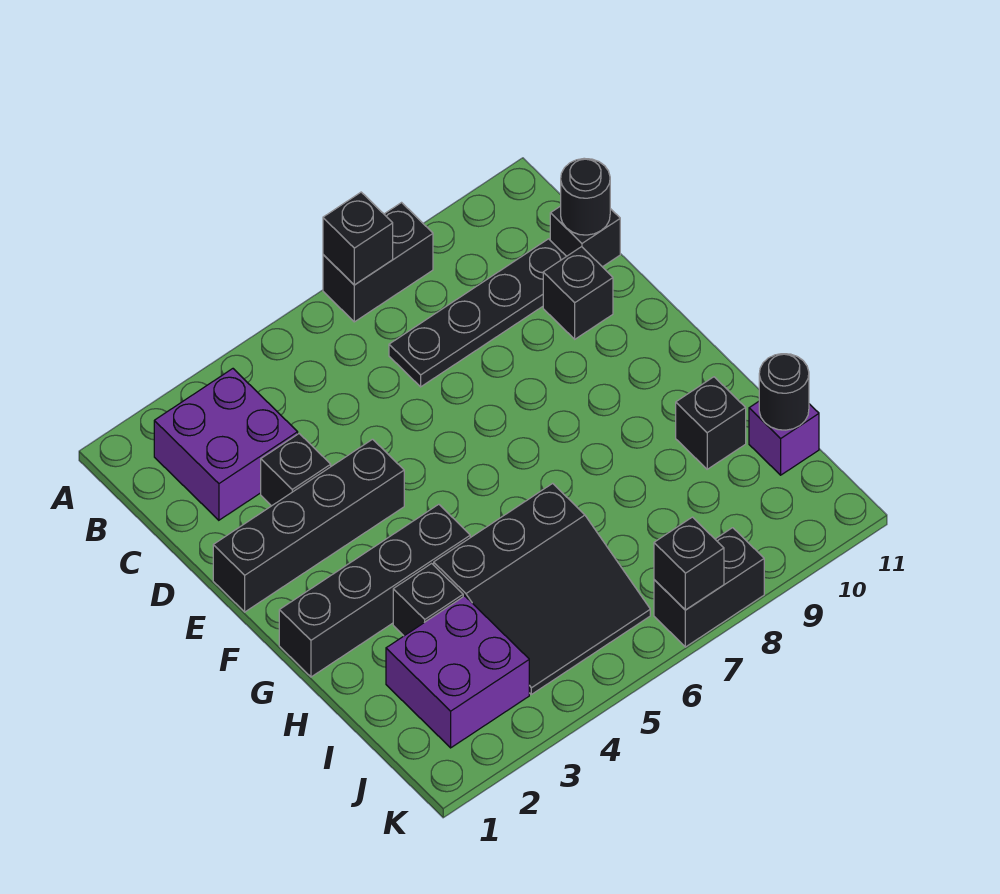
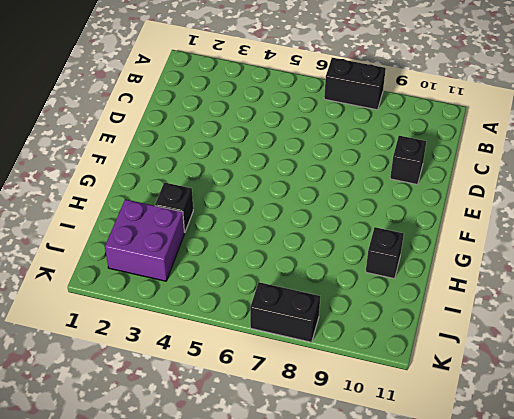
none -> purple 2x2 brick [154,369,298,520]
none -> black 1x4 plate [389,239,566,387]
none -> black 1x1 brick [550,206,620,267]

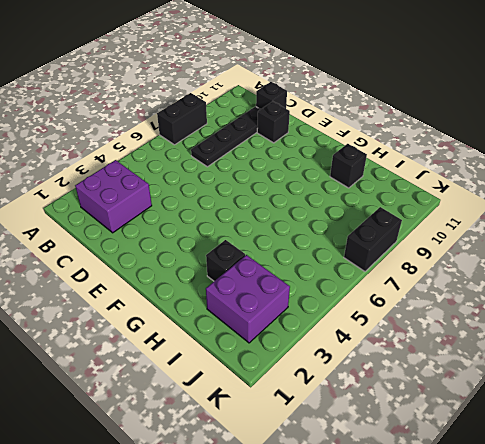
none -> black 1x1 brick [261,434,331,506]
none -> black 1x4 brick [213,439,404,612]
none -> black 1x4 brick [279,504,470,677]

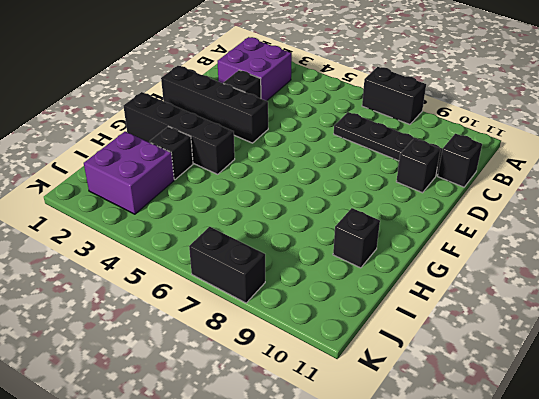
none -> black 3x3 slope [434,483,650,694]
none -> purple 1x1 brick [749,402,819,475]
none -> black 1x1 brick [323,192,393,285]

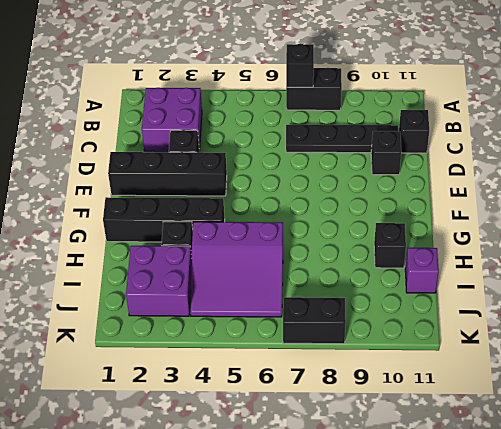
purple 3x3 slope [190,222,283,317] -> black 3x3 slope [434,483,650,694]
none -> black 1x1 round brick [561,158,610,235]
none -> black 1x1 round brick [759,354,809,430]
none -> black 1x1 brick [654,517,724,610]

